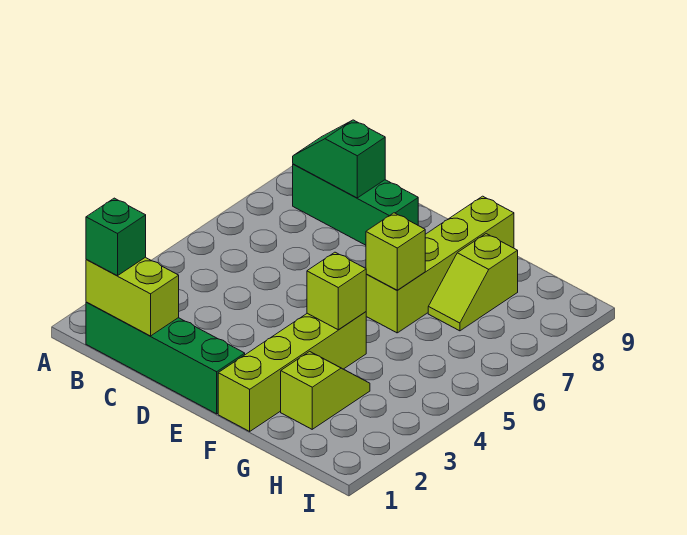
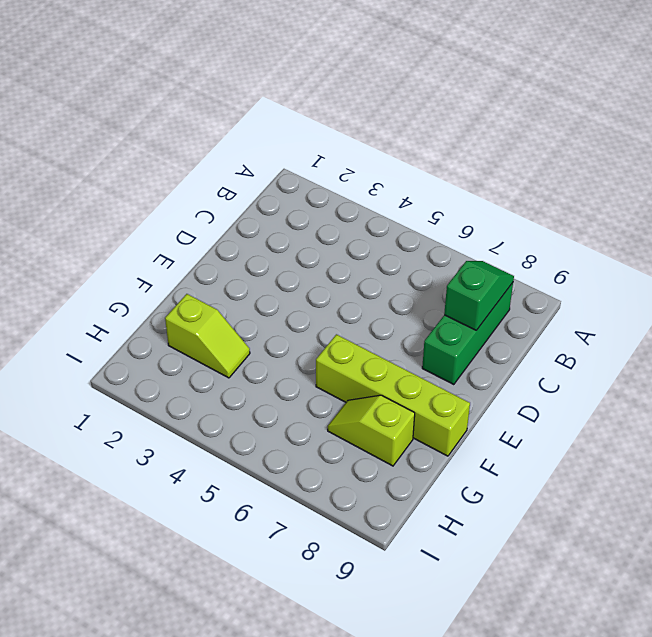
none -> green 1x4 brick [86,302,245,414]
none -> lime 1x4 brick [218,312,366,431]

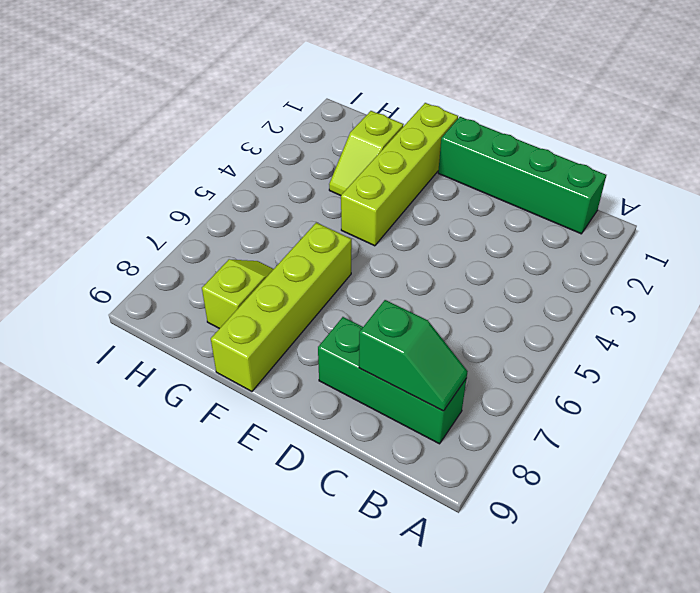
none -> lime 1x2 brick [86,257,179,336]
none -> lime 1x1 brick [307,252,366,330]

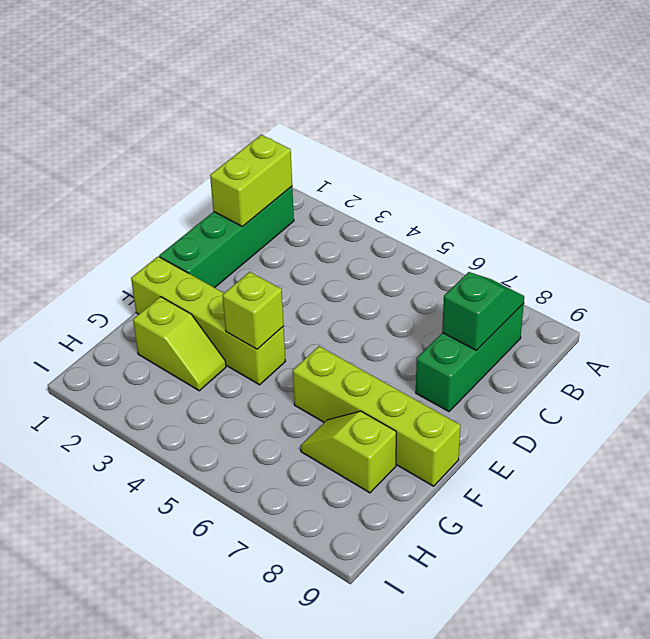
none -> lime 1x1 brick [366,213,425,290]
none -> green 1x1 brick [86,198,146,276]

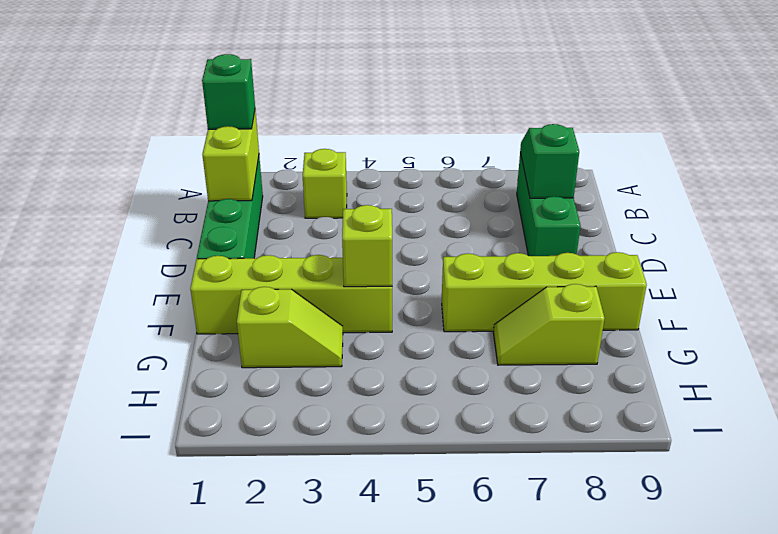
lime 1x1 brick [303,149,347,218] -> lime 1x1 brick moved to [366,213,425,290]

